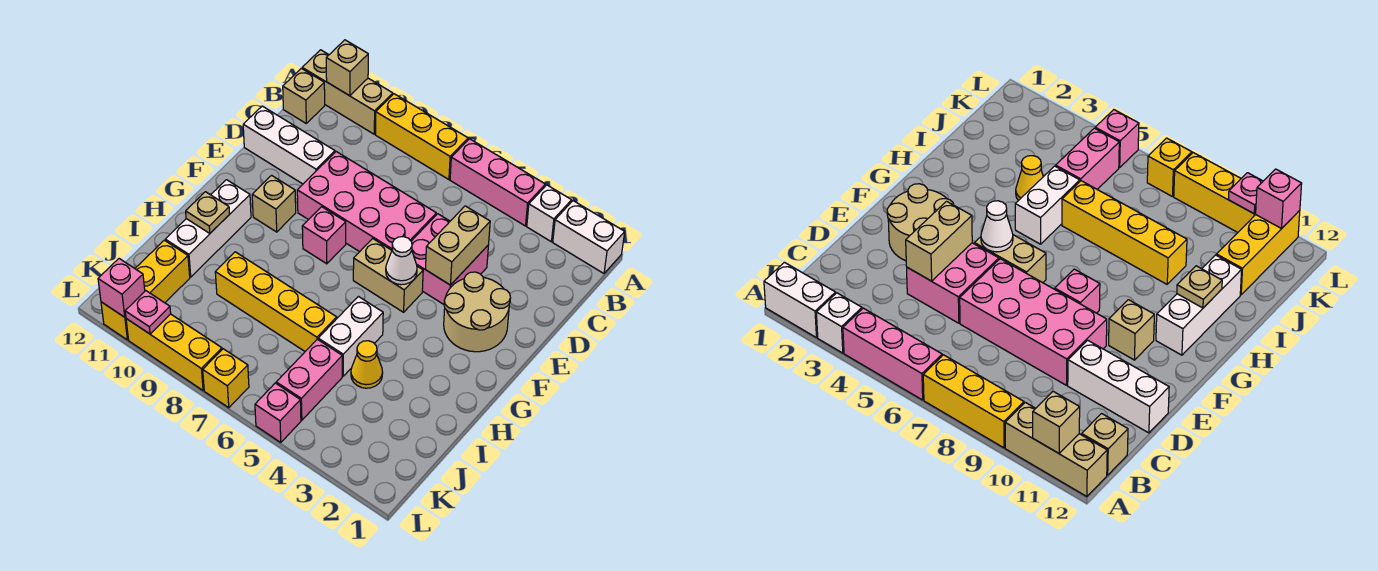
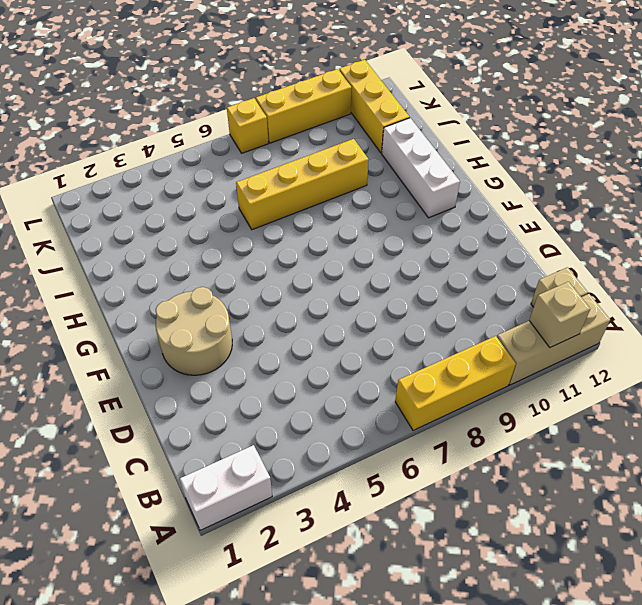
none -> white 1x1 brick [527,185,572,242]
none -> pink 1x3 brick [450,139,545,226]
none -> pink 2x2 brick [411,214,489,304]

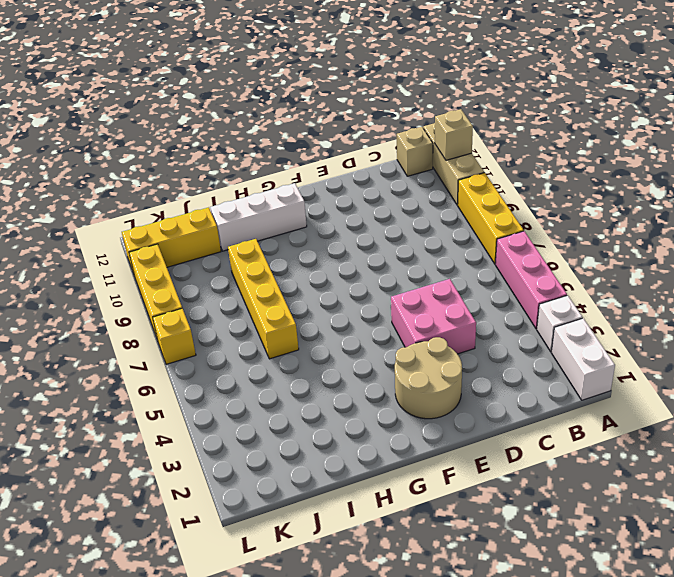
none -> pink 2x4 brick [297,152,436,252]
none -> white 1x3 brick [243,106,335,184]
none -> tan 1x2 brick [353,239,423,312]

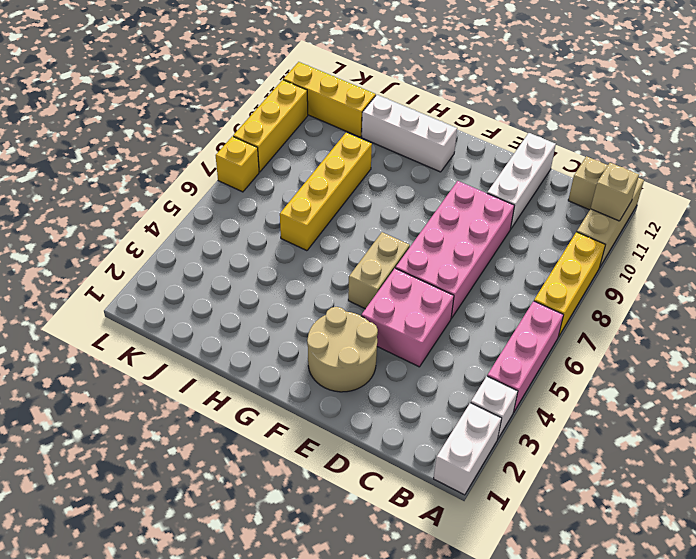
none -> pink 1x1 brick [302,207,346,264]
none -> tan 1x1 brick [252,175,296,232]
none -> white 1x2 brick [318,297,383,376]

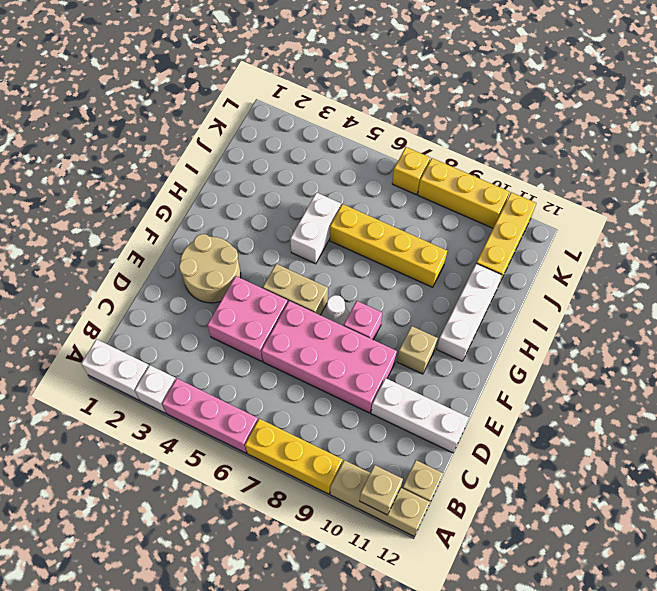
white 1x1 cone [322,295,349,326] -> white 1x1 cone moved to [386,237,417,285]
none -> yellow 1x1 cone [351,341,383,388]
none -> pink 1x2 brick [276,339,342,420]
none -> pink 1x1 brick [255,383,301,443]

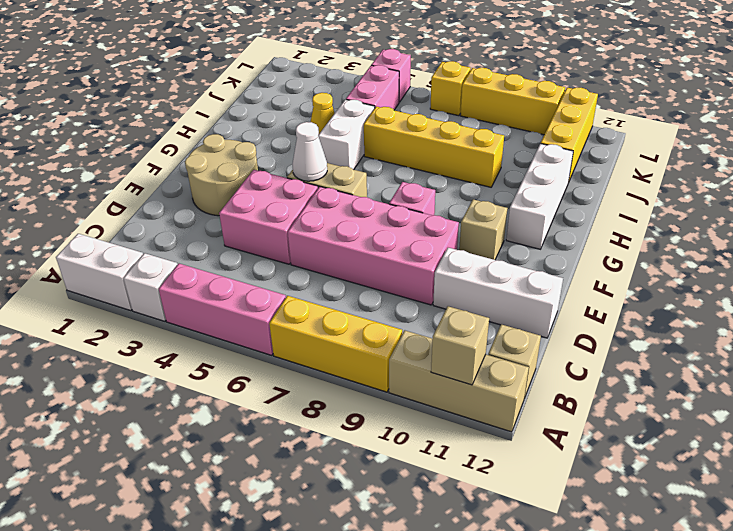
none -> tan 1x2 brick [425,206,490,285]
none -> tan 1x1 plate [186,192,230,233]
none -> pink 1x1 plate [125,291,171,334]

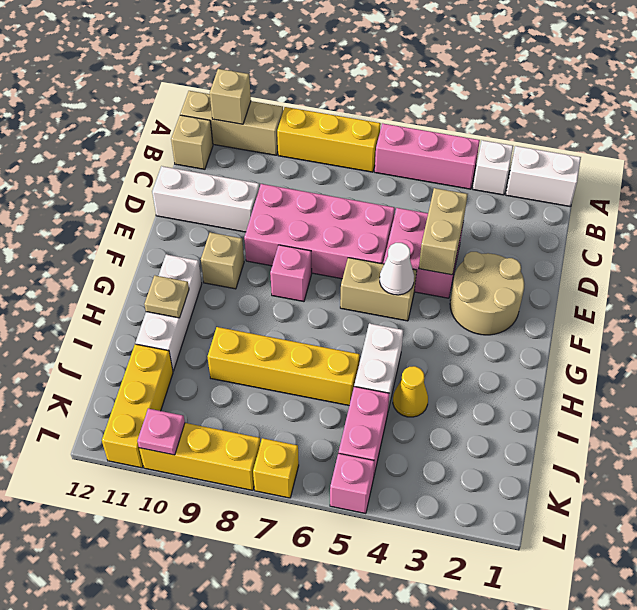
none -> pink 1x1 brick [98,259,145,317]

